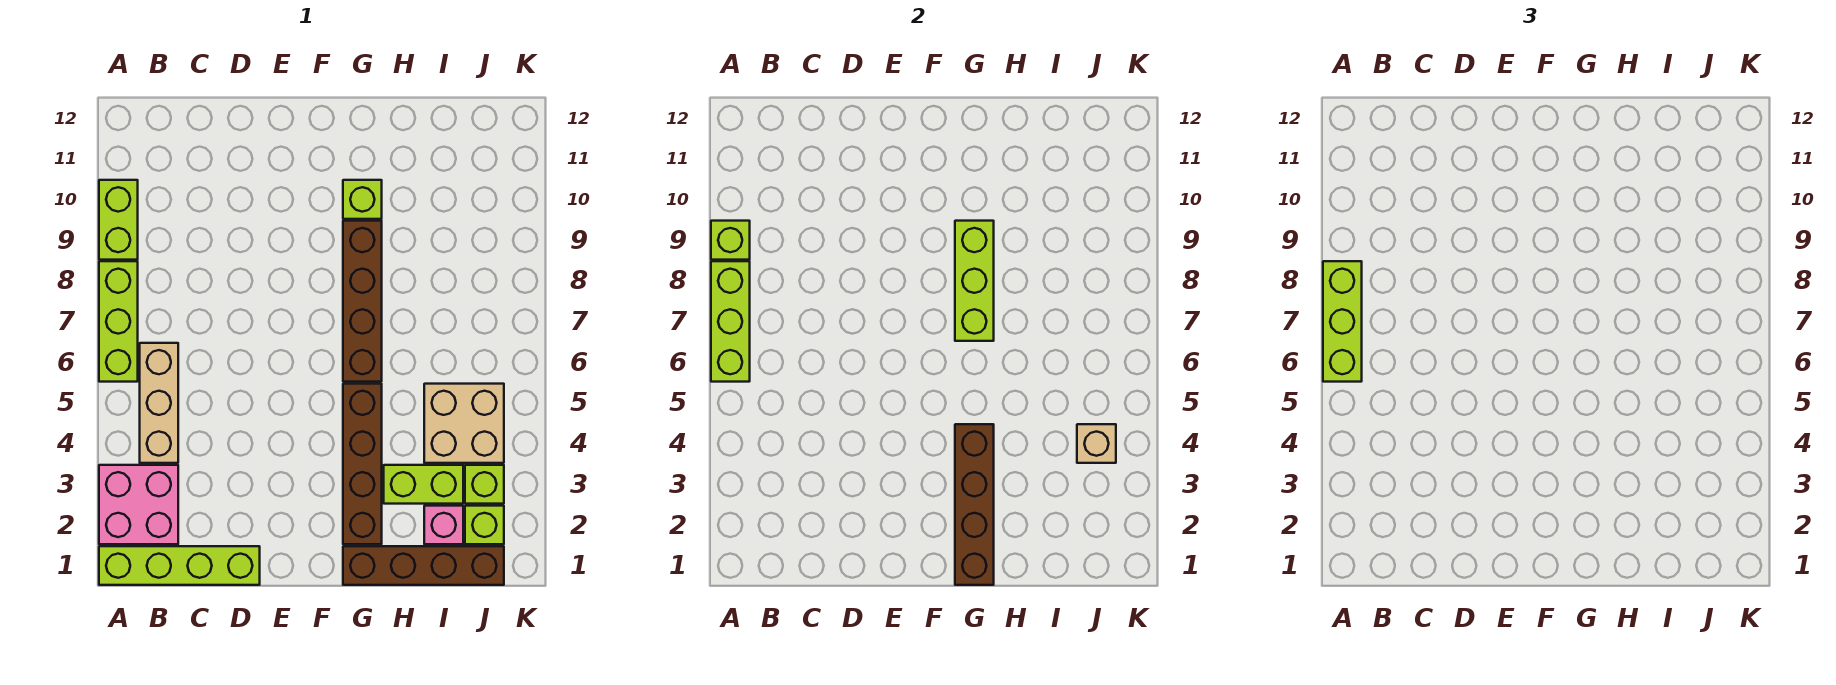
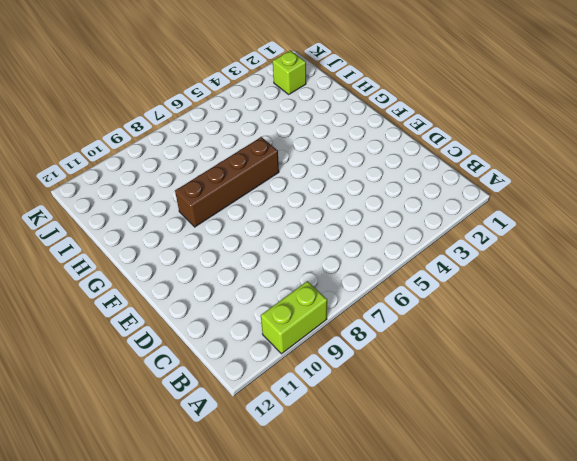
none -> lime 1x4 brick [99,546,260,585]
none -> pink 2x2 brick [99,465,178,544]
none -> lime 1x3 brick [99,261,138,382]

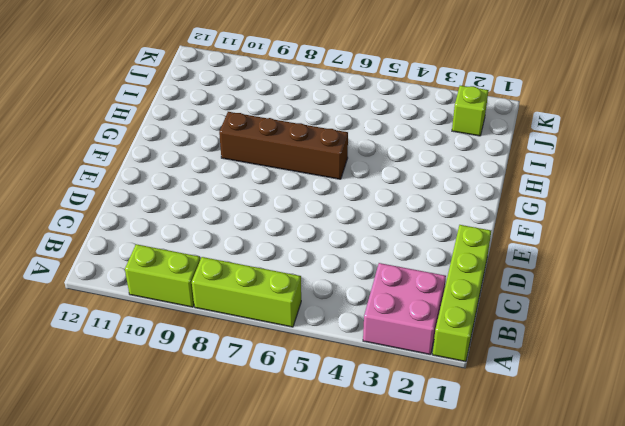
none -> tan 1x3 brick [140,343,178,463]
none -> brown 1x4 brick [343,546,504,585]
none -> brown 1x4 brick [343,384,382,544]

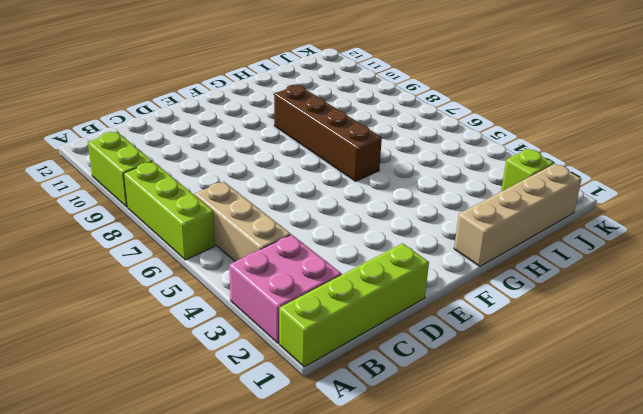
tan 1x4 brick [454,164,582,266] -> brown 1x4 brick [343,546,504,585]
none -> brown 1x4 brick [343,384,382,544]
none -> lime 1x1 brick [343,180,382,219]
none -> lime 1x2 brick [384,465,463,504]

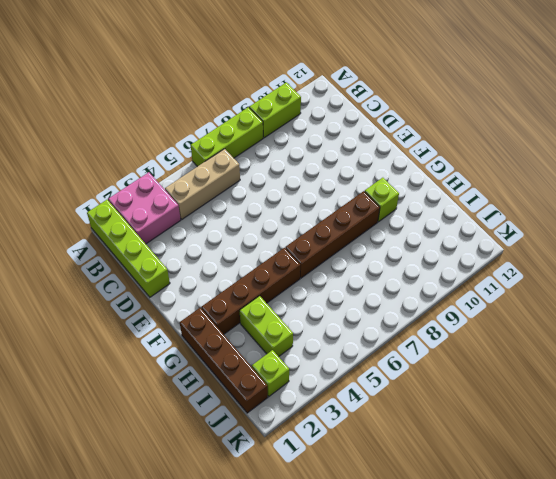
none -> pink 1x1 brick [424,506,463,544]
none -> tan 2x2 brick [424,384,504,463]
none -> lime 1x1 brick [465,465,504,504]

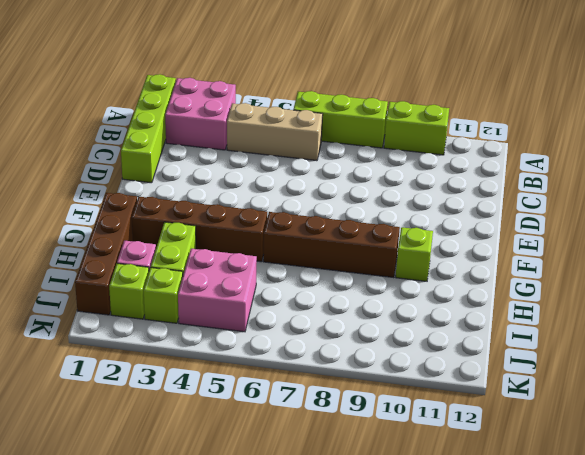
pink 2x2 brick [178,249,257,332] -> tan 2x2 brick [424,384,504,463]
none -> lime 1x3 brick [711,261,750,382]
none -> lime 1x1 brick [711,221,750,260]
none -> brown 1x4 brick [955,424,994,585]

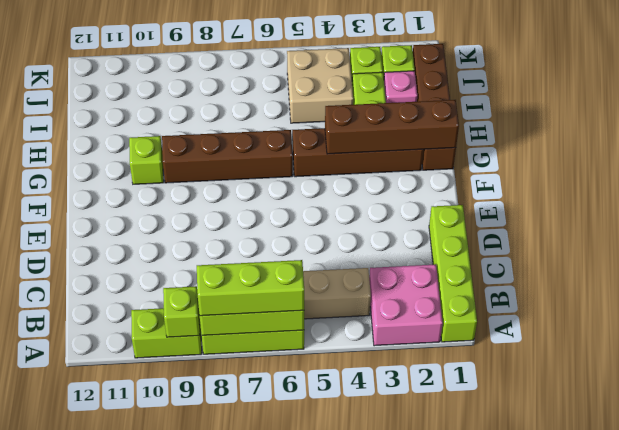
none -> lime 1x3 brick [955,221,994,341]
none -> tan 1x1 brick [1077,424,1116,463]

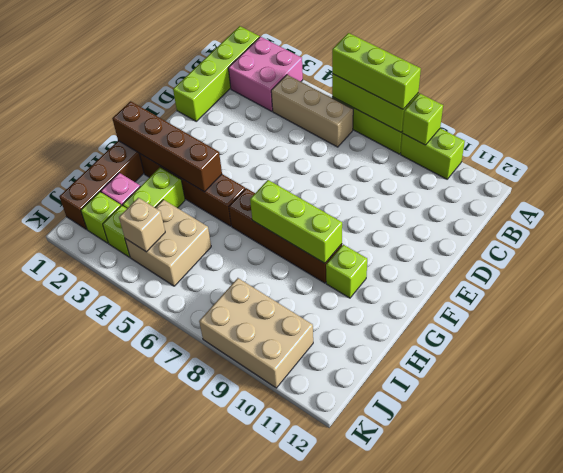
tan 2x3 brick [199,278,313,388] -> none

